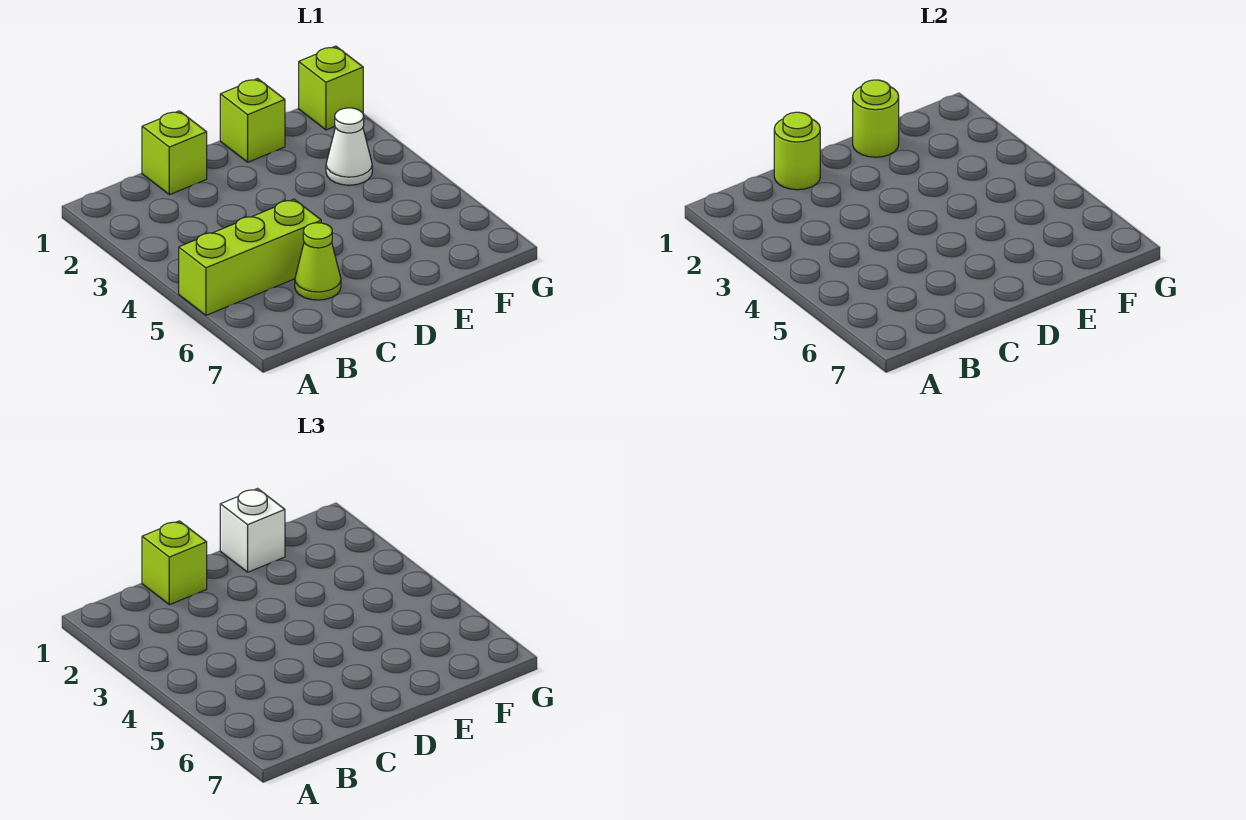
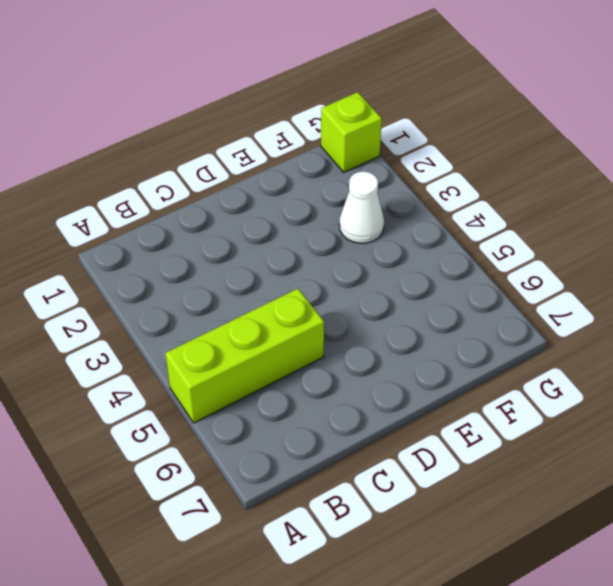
none -> lime 1x1 brick [142,111,207,195]
none -> lime 1x1 cone [295,223,341,300]

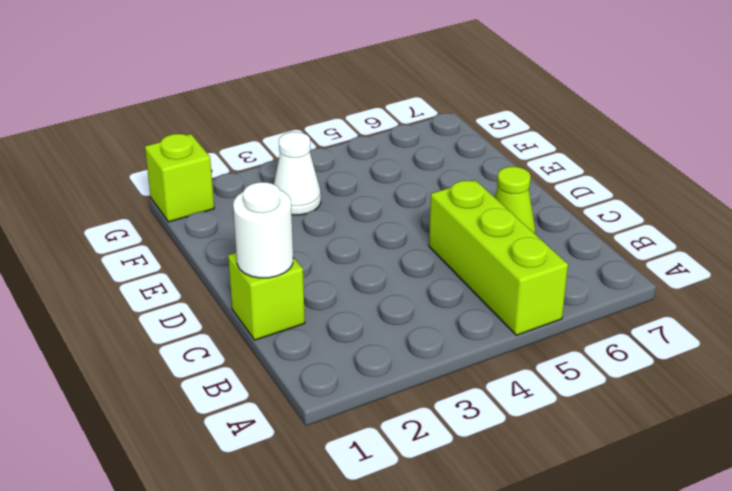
white 1x1 round brick [233,182,293,278] -> lime 1x1 round brick [774,112,820,190]
none -> lime 1x1 brick [220,79,285,162]
none -> lime 1x1 round brick [853,80,899,157]

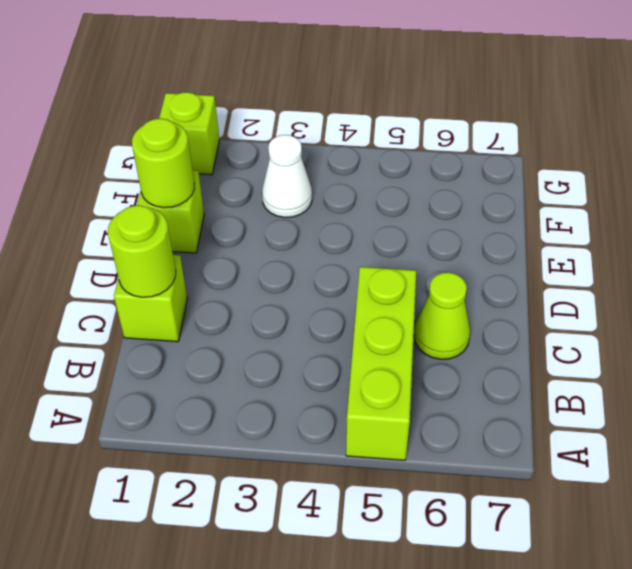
none -> lime 1x1 brick [142,521,207,605]
none -> white 1x1 brick [220,489,285,572]

